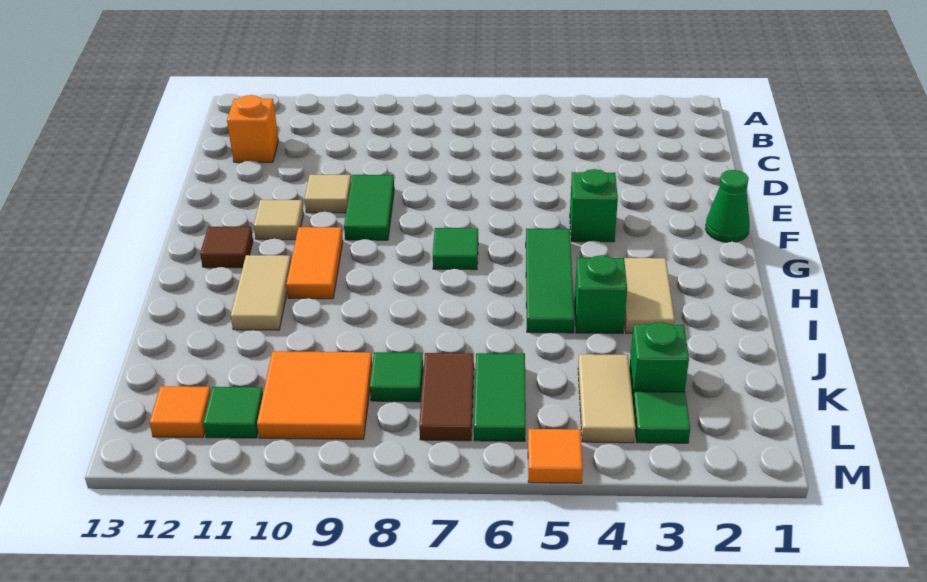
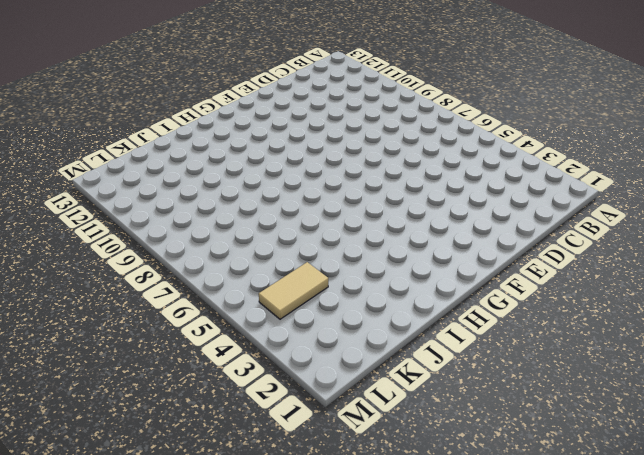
none -> orange 1x1 brick [227,95,278,162]
none -> green 1x2 tile [344,175,394,240]
none -> tan 1x1 tile [304,175,351,213]

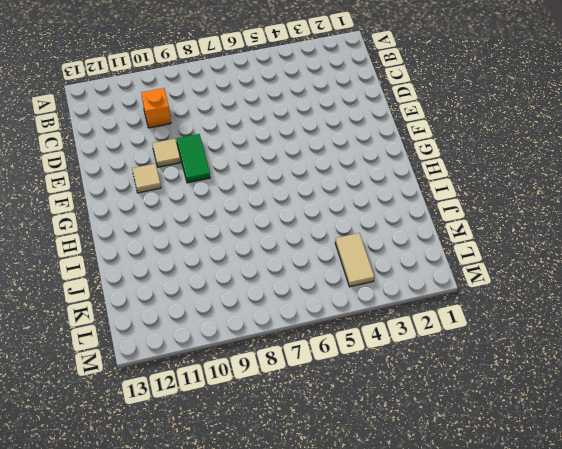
orange 1x1 brick [141,88,171,128] -> orange 1x1 brick moved to [227,95,278,162]
none -> green 1x1 cone [706,170,750,242]
none -> green 1x1 brick [570,169,618,242]
none -> green 1x3 tile [526,229,575,333]

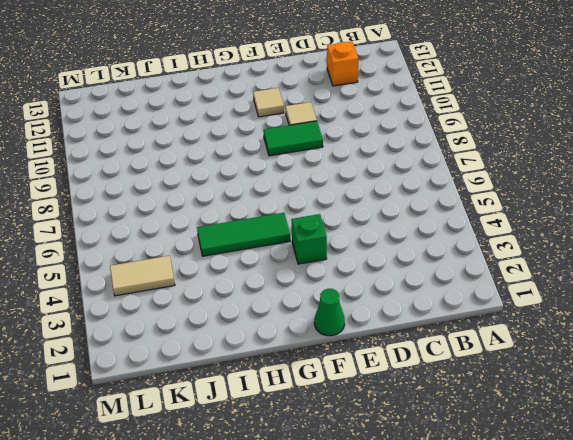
none -> green 1x1 tile [433,228,478,270]
none -> orange 1x2 tile [286,227,343,299]
none -> brown 1x1 tile [200,226,253,268]

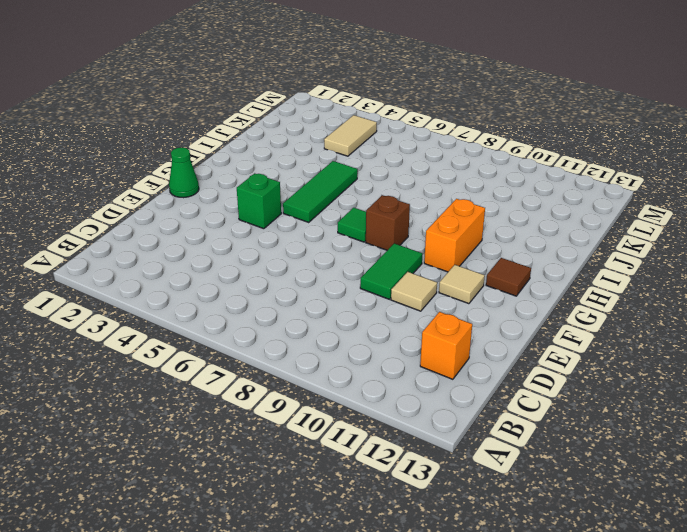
brown 1x1 brick [366,195,410,250] -> none
orange 1x2 brick [424,199,485,272] -> orange 1x2 tile [286,227,343,299]
none -> tan 1x2 tile [624,258,675,333]
none -> tan 1x2 tile [231,255,291,330]
none -> green 1x1 brick [574,255,627,333]

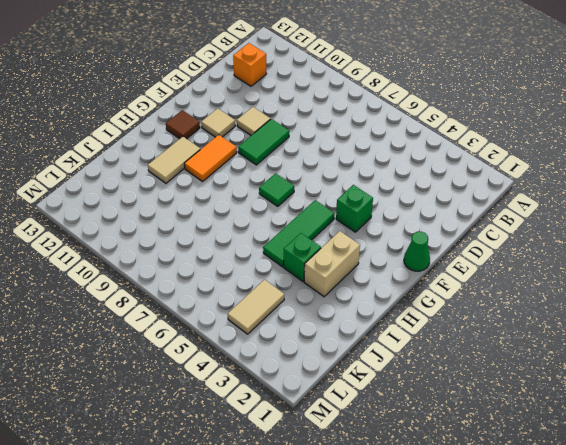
tan 1x2 brick [304,231,360,297] -> tan 1x2 tile [624,258,675,333]
none -> green 1x1 brick [629,322,689,399]
none -> green 1x2 tile [474,353,526,441]
none -> brown 1x2 tile [419,353,474,441]

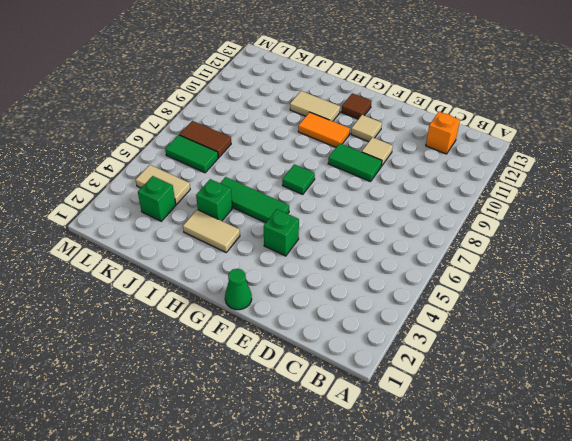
none -> green 1x1 tile [370,352,423,402]
none -> orange 2x2 tile [257,351,372,439]
none -> green 1x1 tile [633,391,690,443]

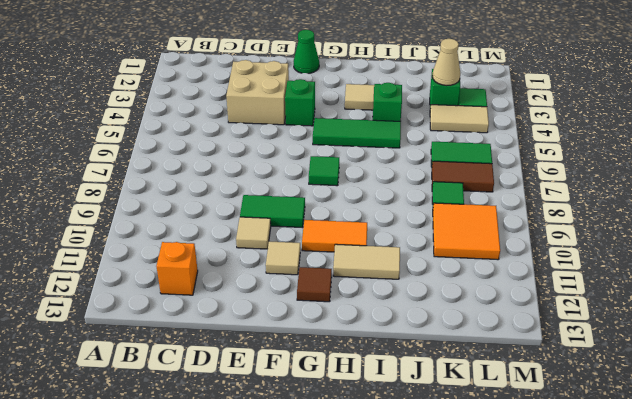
tan 2x2 brick [226,60,289,125] -> none
tan 1x1 cone [432,39,460,86] -> none
none -> green 1x1 tile [203,387,263,438]
none -> orange 1x1 tile [149,386,211,438]
none -> orange 1x1 tile [528,429,583,483]

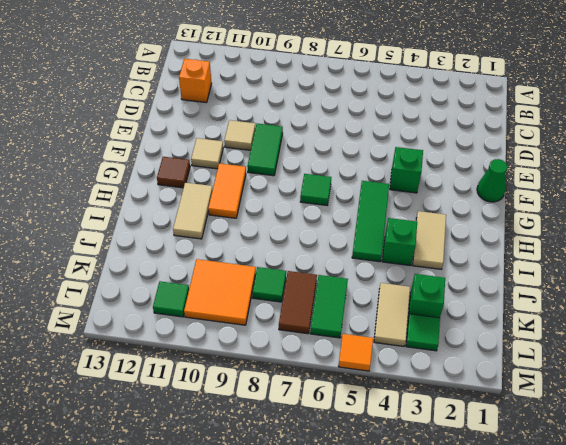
none -> orange 1x1 tile [149,386,211,438]

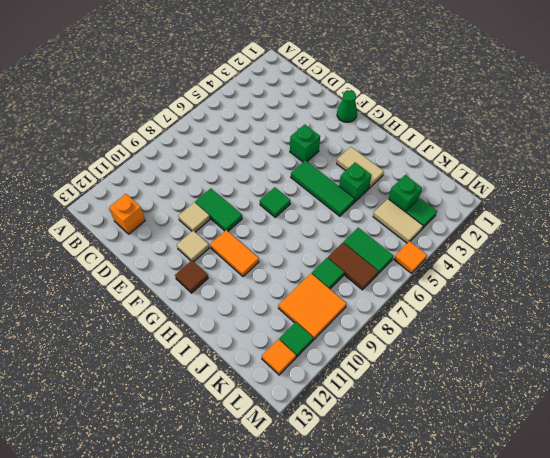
none -> tan 1x2 tile [231,255,291,330]

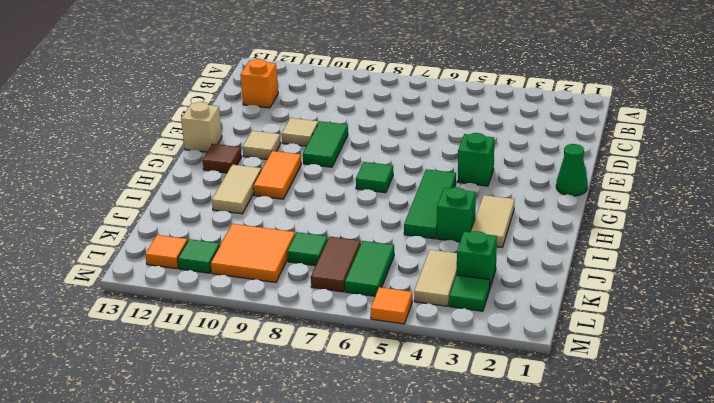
tan 1x1 brick [181,102,222,152] -> none

